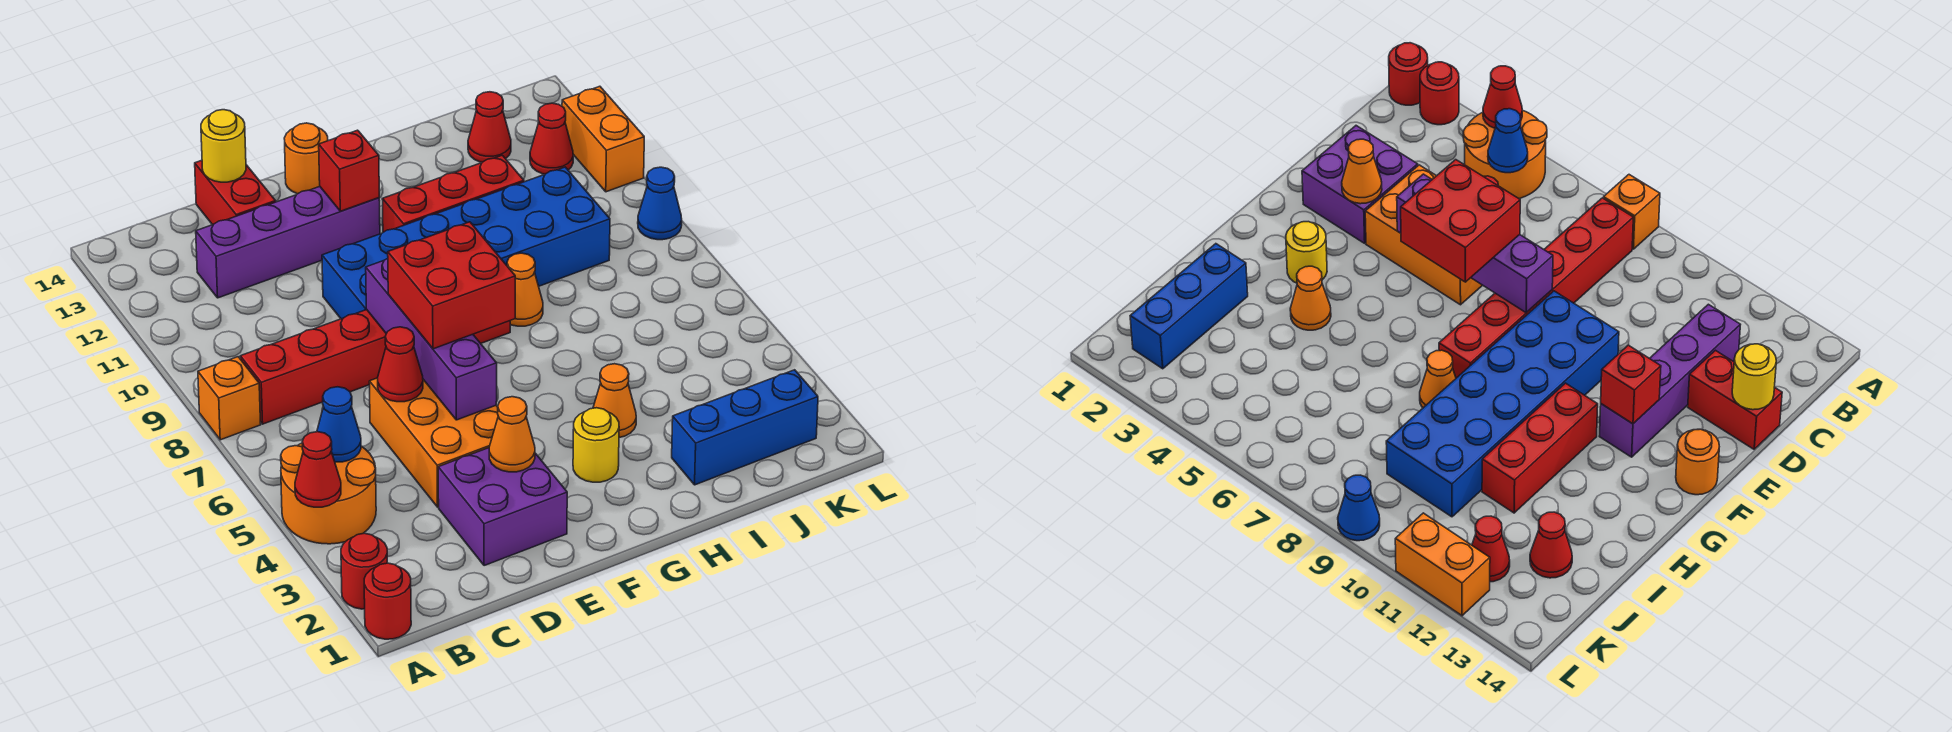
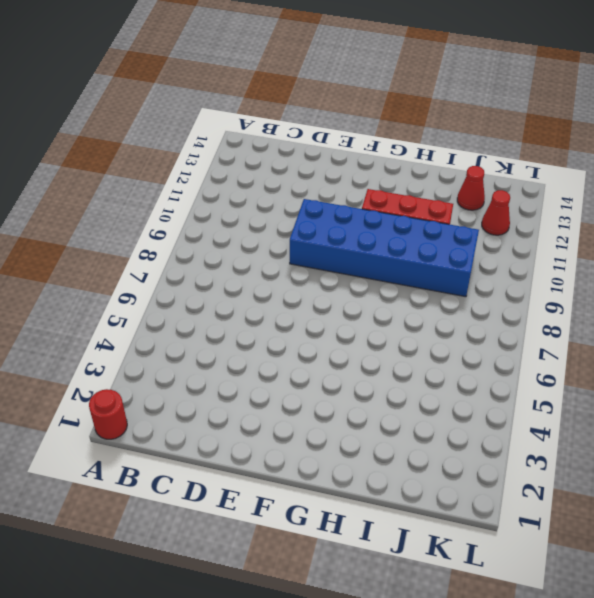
none -> red 1x1 round brick [341,533,387,609]
none -> orange 2x2 round brick [281,443,376,544]
none -> orange 1x1 brick [198,357,261,440]

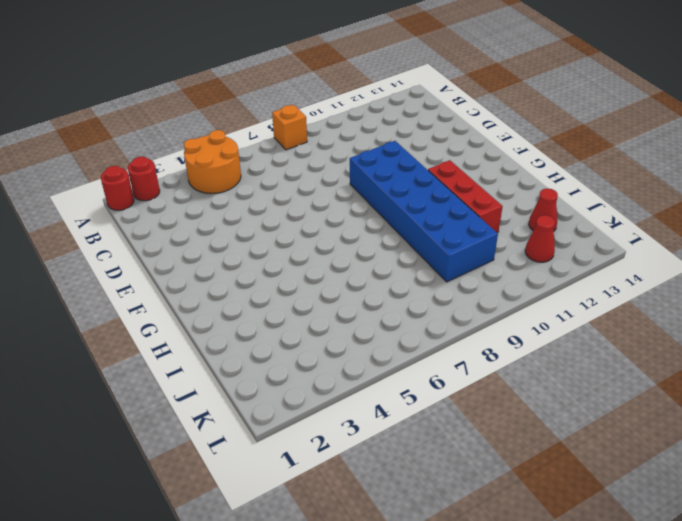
none -> red 1x6 brick [240,310,510,424]
none -> purple 1x4 brick [196,187,380,298]
none -> purple 2x2 brick [438,448,567,566]

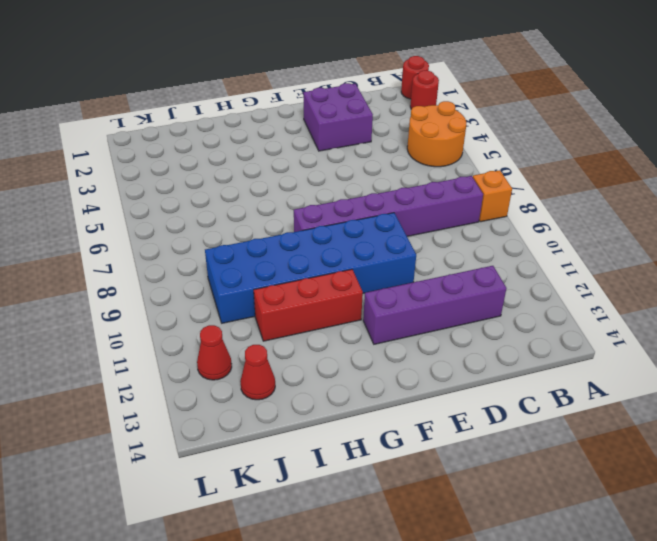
purple 1x6 brick [294,176,483,236] -> red 1x6 brick [240,310,510,424]
none -> orange 2x3 brick [369,378,498,507]
none -> red 1x2 brick [195,160,276,225]
none -> orange 1x1 round brick [284,123,328,194]

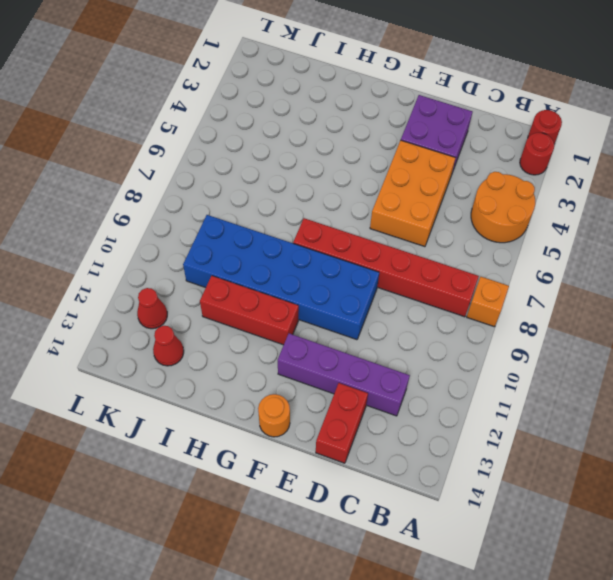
none -> yellow 1x1 round brick [573,408,619,482]
none -> orange 1x1 cone [593,364,636,438]
none -> orange 1x1 cone [507,253,543,326]

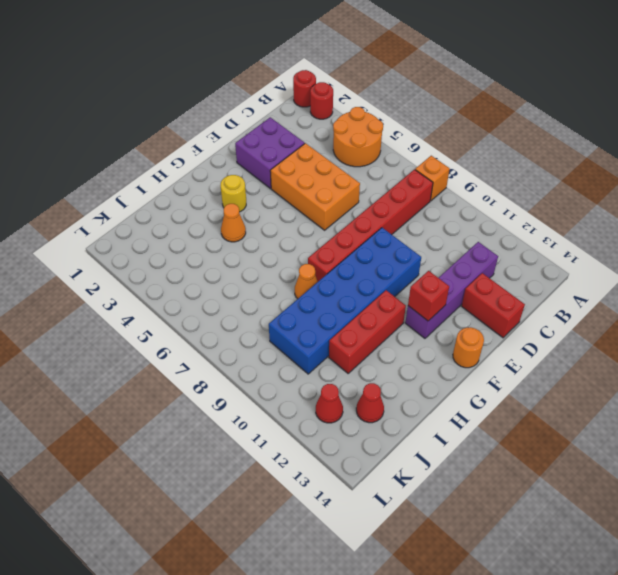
none -> blue 1x3 brick [672,370,818,485]
none -> blue 1x1 cone [638,167,682,240]
none -> orange 1x2 brick [562,86,644,192]

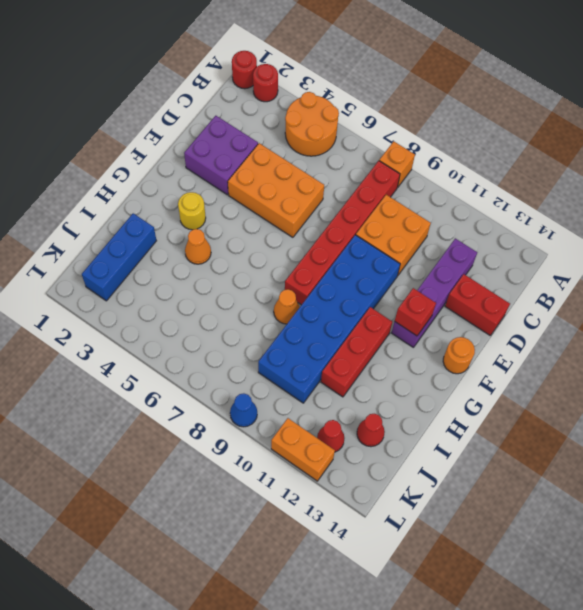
orange 2x2 brick [356,195,431,275] -> none
none -> red 1x1 cone [295,432,341,507]
none -> blue 1x1 cone [317,387,361,462]
none -> red 1x1 cone [378,327,423,402]

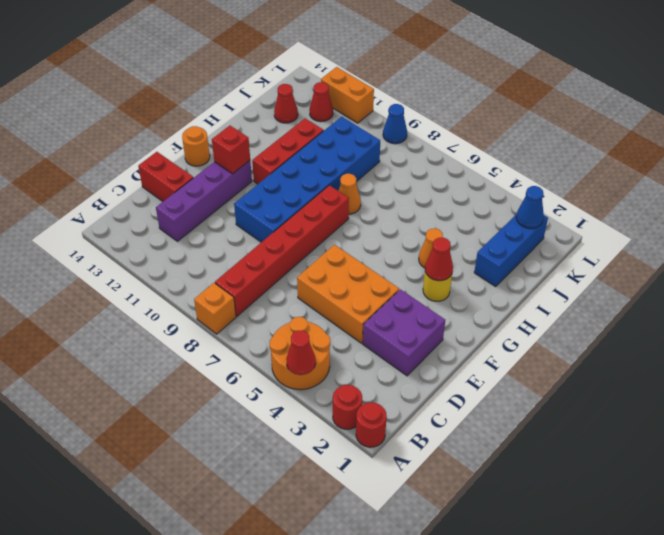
red 1x1 cone [425,237,453,281] -> red 1x1 cone moved to [378,327,423,402]
blue 1x1 cone [516,186,544,228] -> blue 1x1 cone moved to [317,387,361,462]
none -> yellow 1x1 round brick [201,110,246,182]
none -> orange 1x1 cone [489,397,535,472]
none -> purple 1x4 brick [366,258,497,420]

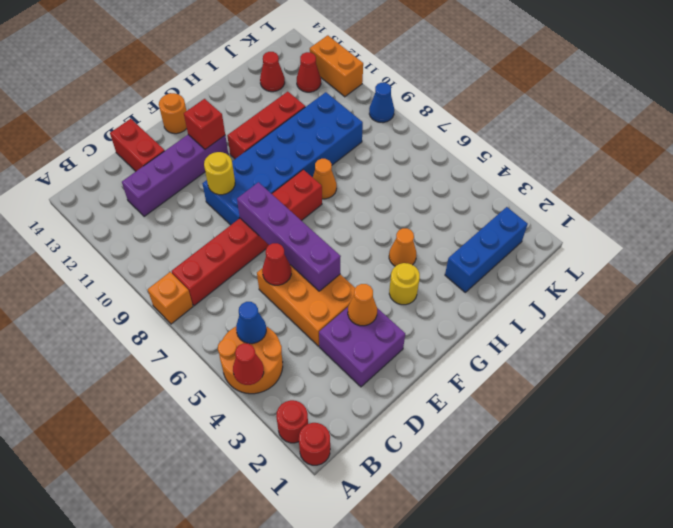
yellow 1x1 round brick [204,152,235,195] -> yellow 1x1 round brick moved to [201,110,246,182]
none -> red 2x2 brick [388,222,515,349]

